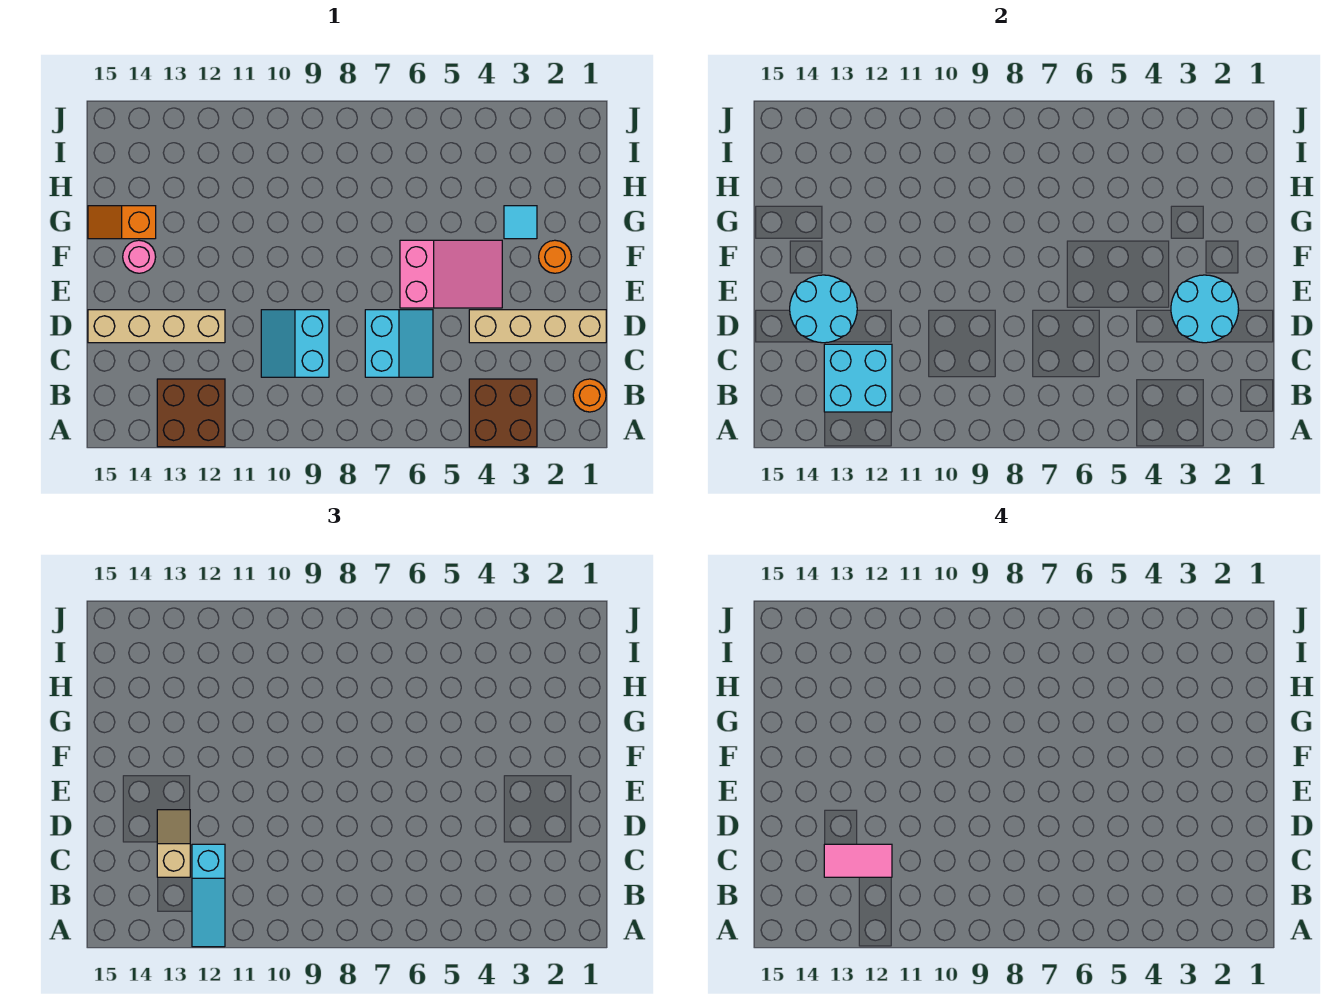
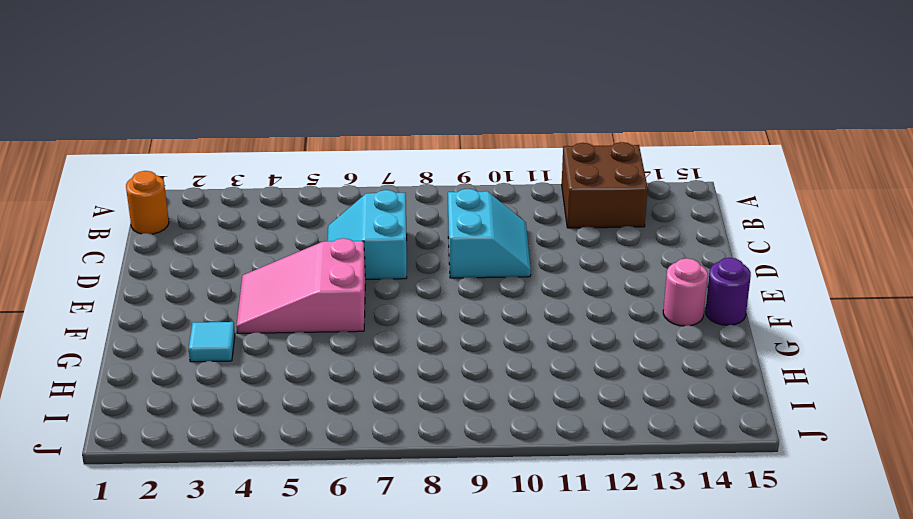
purple 1x1 round brick [706,258,751,325] -> none
none -> brown 2x2 brick [469,379,537,447]
none -> tan 1x4 brick [469,310,606,343]
none -> tan 1x4 brick [88,310,225,343]

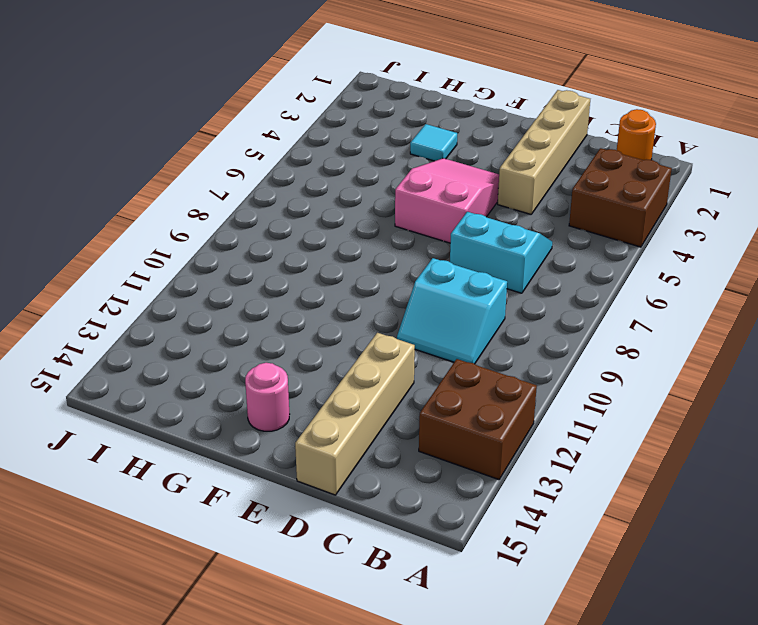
none -> orange 1x1 round brick [539,240,571,273]
none -> orange 1x2 slope [88,206,156,239]
none -> cyan 2x2 brick [824,344,892,412]

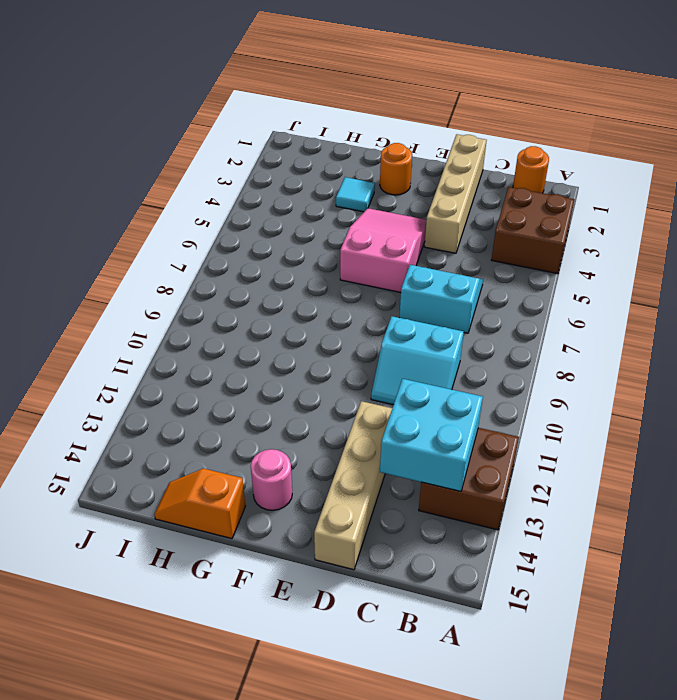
orange 1x2 slope [154,468,245,539] -> orange 1x2 slope turned to [88,206,156,239]
none -> cyan 2x2 round brick [1171,275,1239,343]
none -> cyan 2x2 round brick [790,275,857,343]
none -> cyan 1x3 slope [192,844,225,947]

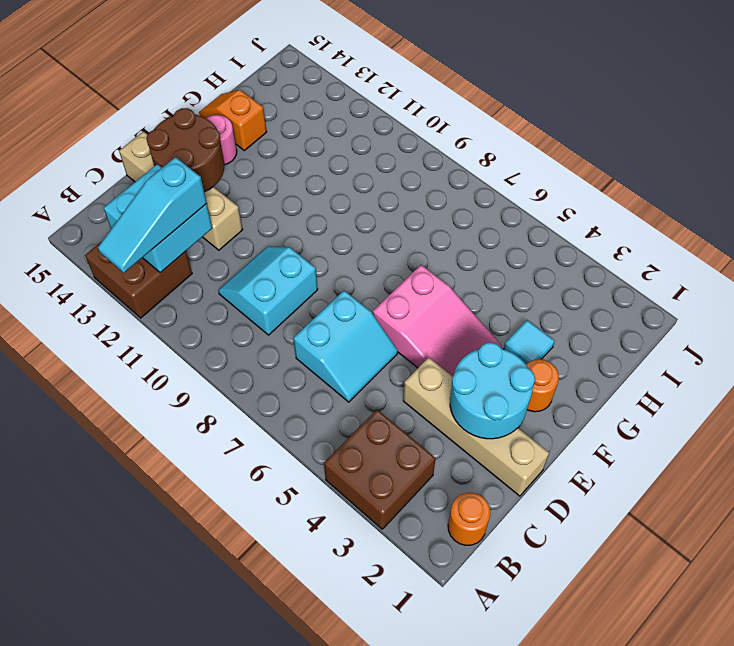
brown 2x2 round brick [147,108,225,192] -> cyan 2x2 round brick [790,275,857,343]
none -> tan 1x2 slope [157,810,190,877]
none -> pink 1x2 tile [824,844,892,877]

